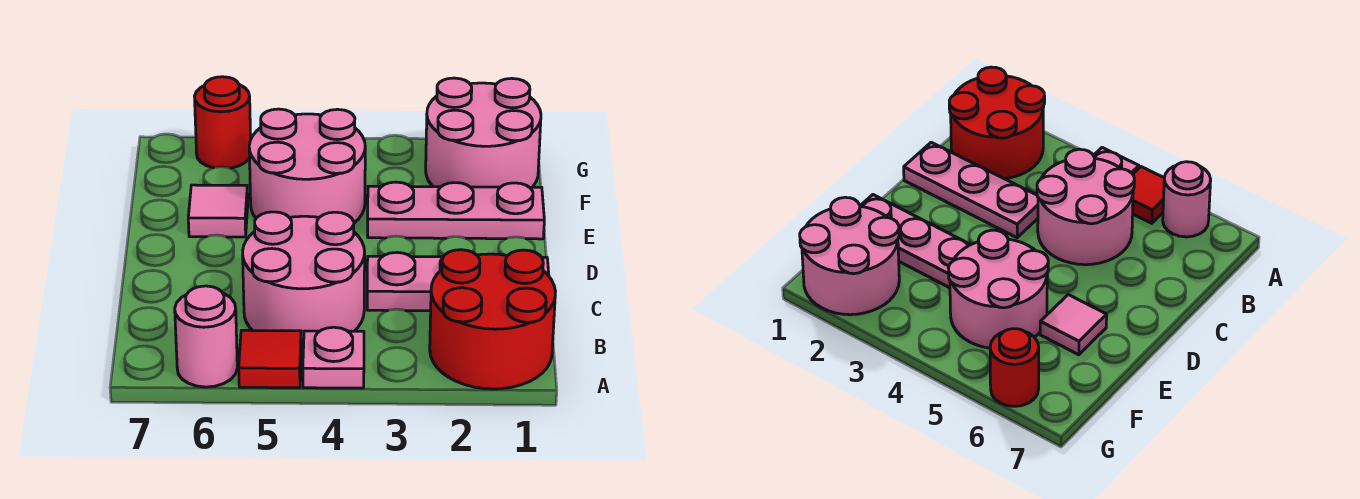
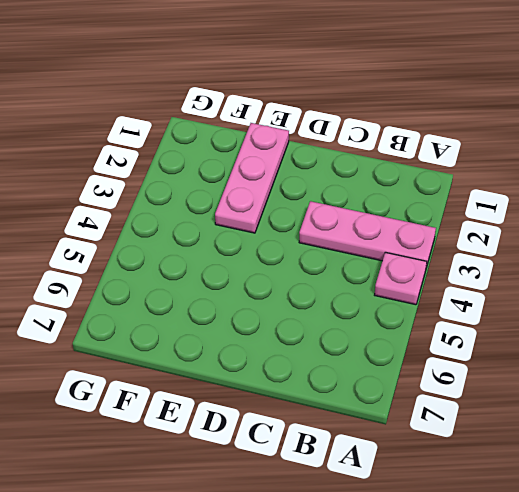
pink 1x3 plate [299,201,436,268] -> pink 1x3 plate turned to [367,252,549,311]
none -> red 2x2 round brick [430,250,555,389]
none -> red 1x1 tile [239,330,301,388]

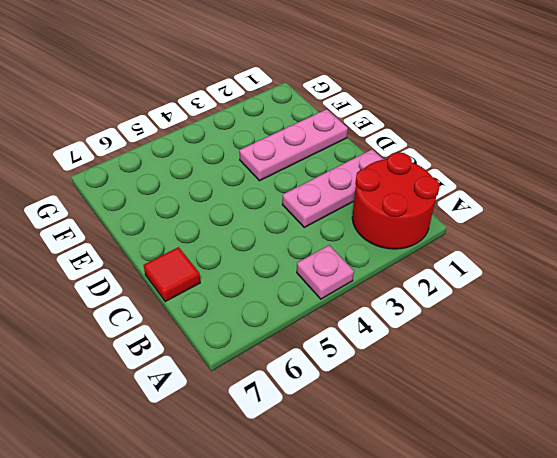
red 1x1 tile [144,247,200,301] -> red 1x1 tile moved to [239,330,301,388]
none -> pink 1x1 round brick [175,286,237,387]
none -> pink 2x2 round brick [243,212,365,348]

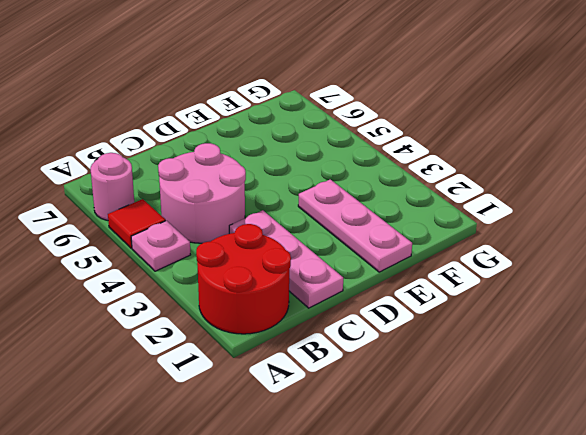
none -> pink 2x2 round brick [249,109,365,223]
none -> pink 1x1 tile [188,185,248,237]

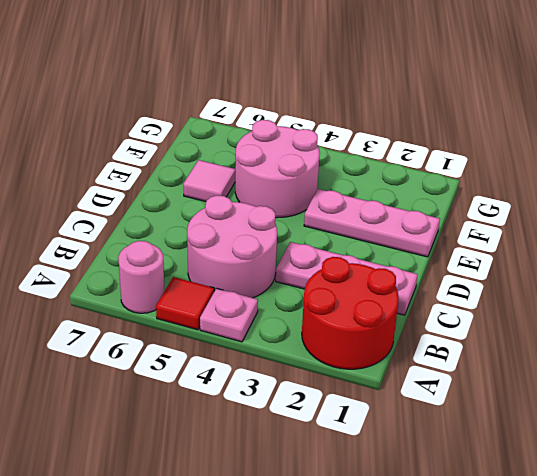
none -> pink 2x2 round brick [426,78,541,187]
none -> red 1x1 round brick [195,77,251,168]

